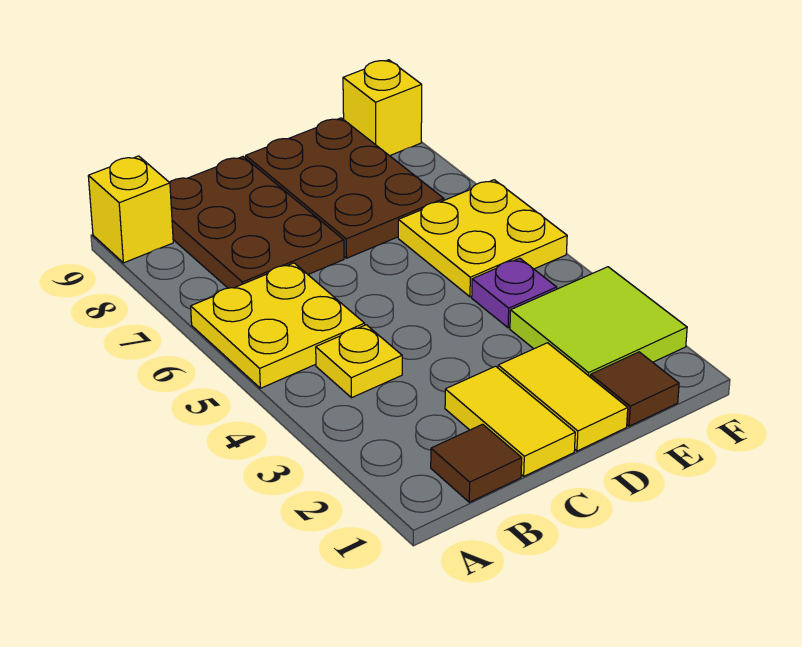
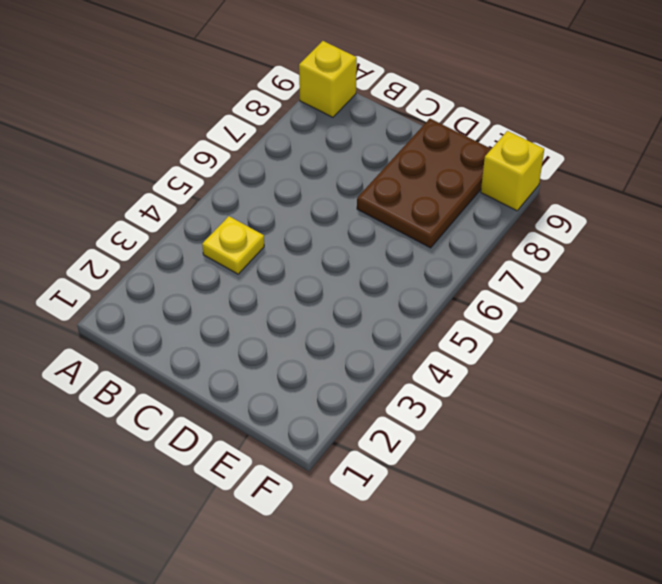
none -> yellow 2x2 plate [191,263,365,388]
none -> brown 1x1 tile [431,424,522,502]
none -> brown 2x3 plate [169,157,344,288]

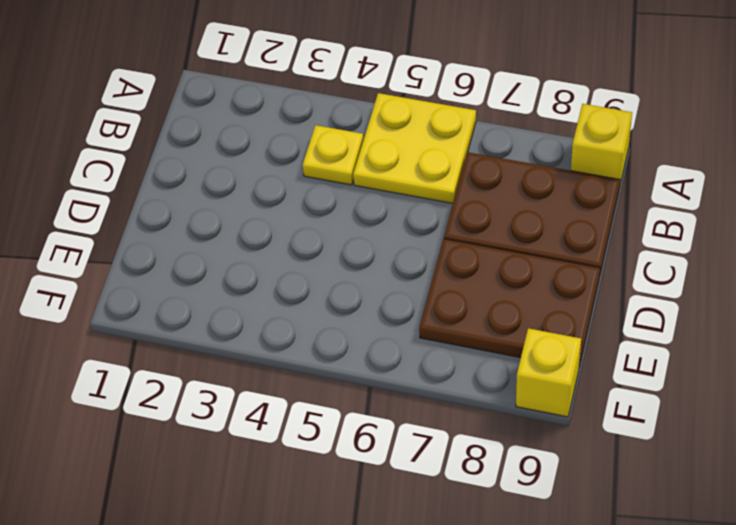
none -> brown 1x1 tile [431,424,522,502]
none -> yellow 1x2 tile [445,366,575,476]
none -> yellow 1x2 tile [498,343,628,451]

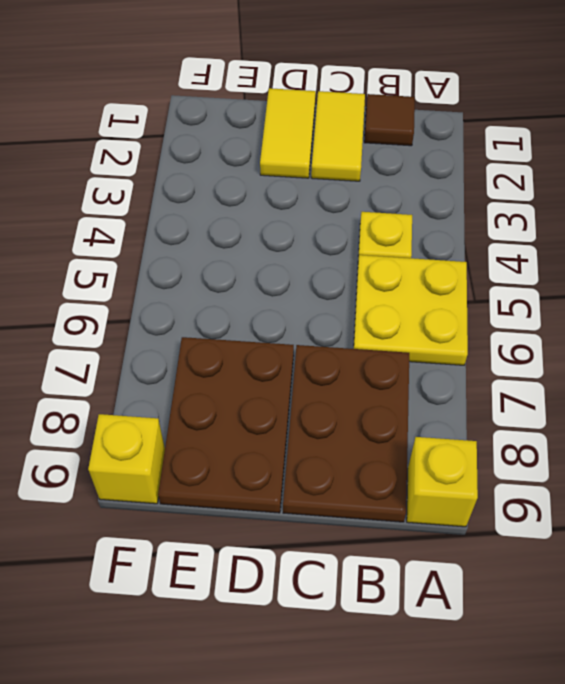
none -> brown 1x1 tile [590,352,679,426]
none -> lime 2x2 tile [510,267,687,377]
none -> purple 1x1 plate [472,258,557,328]

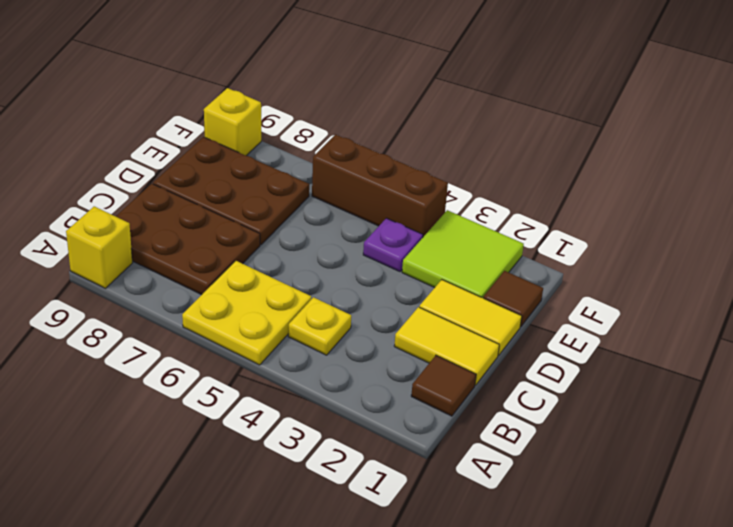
brown 1x3 brick [312,134,448,237] -> yellow 2x2 plate [398,180,567,297]

